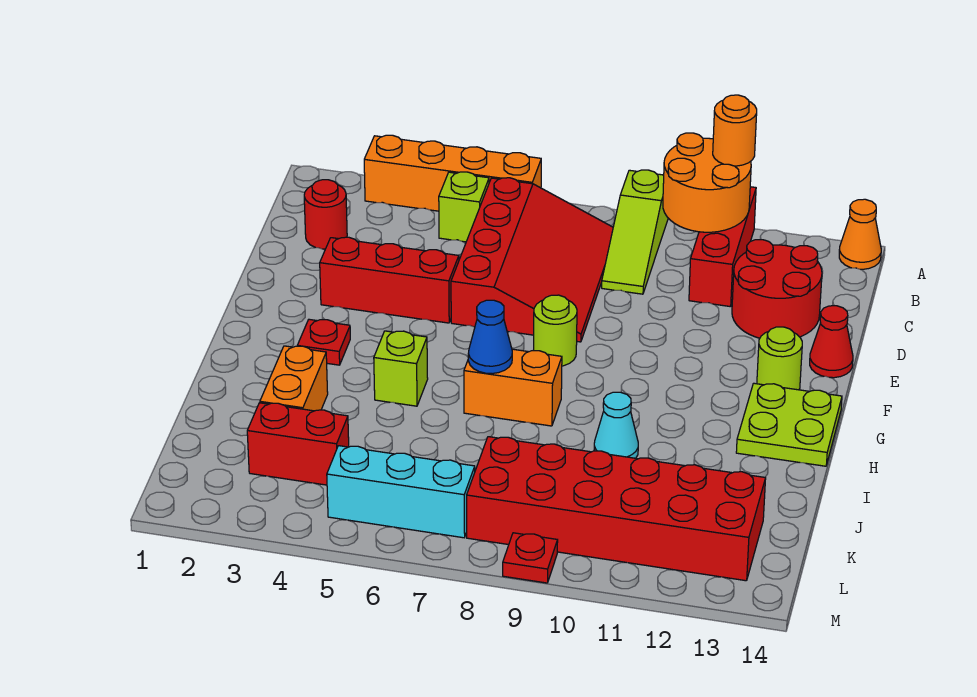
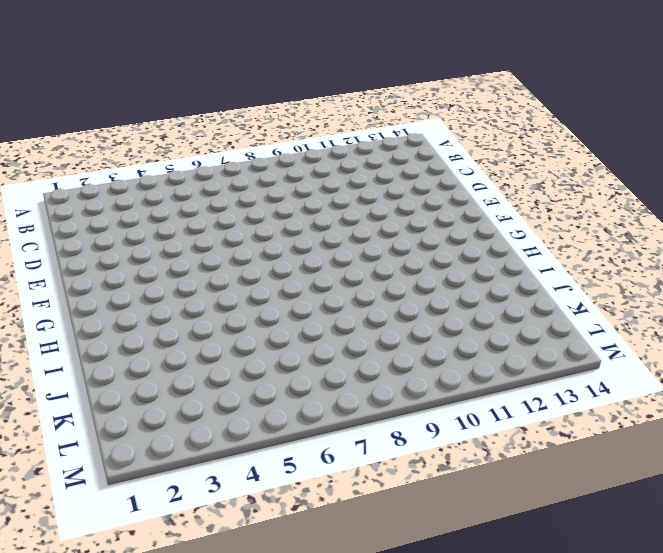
none -> orange 1x4 brick [364,135,541,211]
none -> lime 1x3 slope [602,170,668,294]
none -> red 1x3 brick [689,187,756,307]

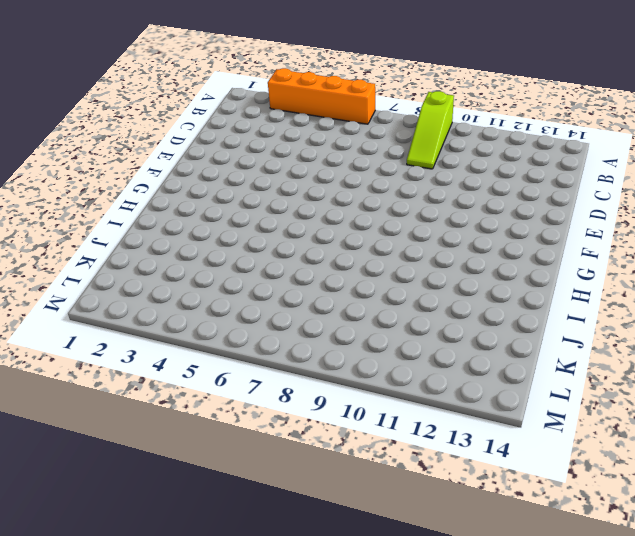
none -> red 1x3 brick [689,187,756,307]
none -> orange 1x1 cone [839,199,881,269]
none -> lime 1x1 brick [439,172,489,242]

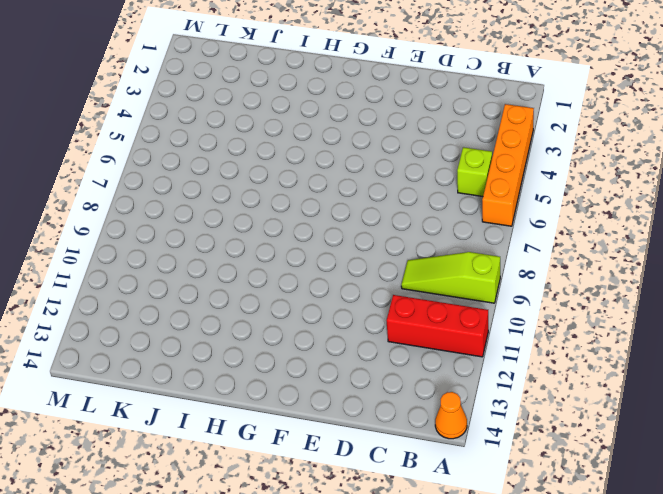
none -> red 3x4 slope [451,178,613,342]
none -> red 1x1 round brick [304,180,347,249]
none -> red 2x2 round brick [732,240,822,338]

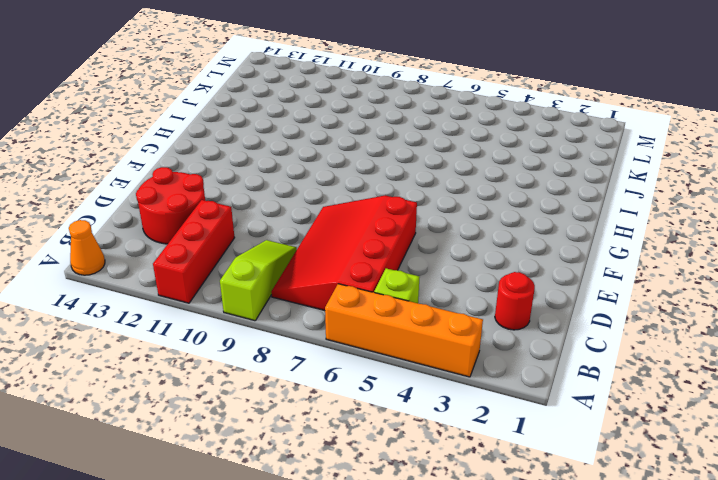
none -> red 1x3 brick [320,237,459,323]
none -> red 1x1 cone [810,306,853,378]
none -> lime 1x1 round brick [533,295,577,366]

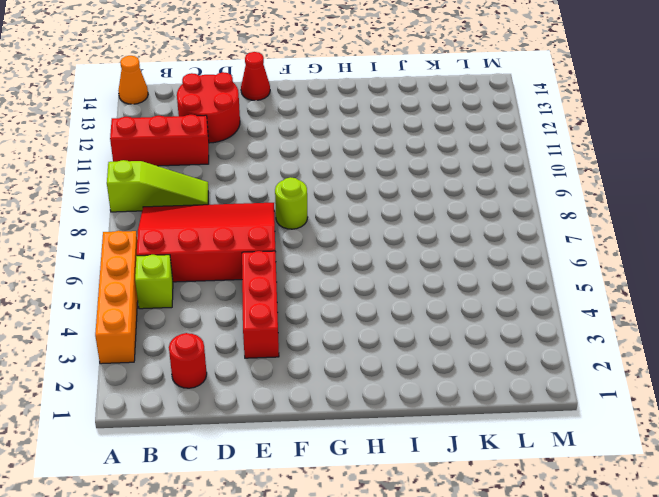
none -> lime 1x1 round brick [757,327,802,390]
none -> red 1x1 plate [297,319,350,365]
none -> lime 2x2 plate [736,383,842,466]

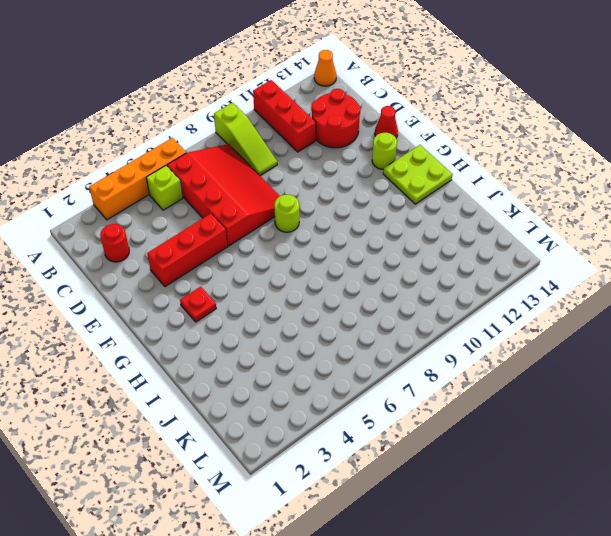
none -> lime 1x1 brick [374,331,428,406]
none -> orange 1x2 brick [464,349,562,426]
none -> orange 1x2 brick [260,346,328,411]

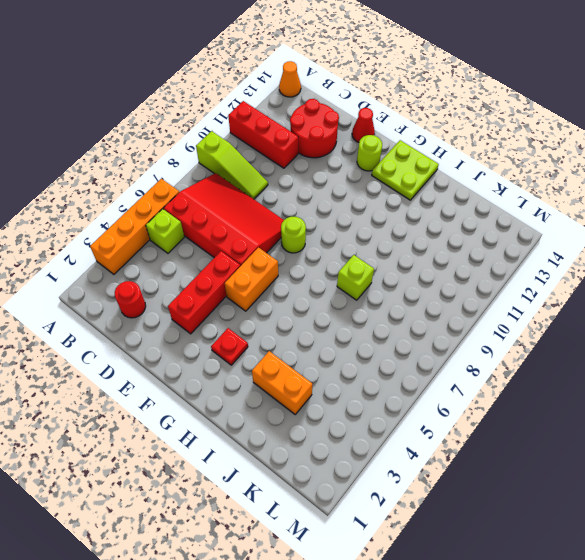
orange 1x2 brick [225,248,278,311] -> orange 1x2 brick moved to [464,349,562,426]
lime 1x1 brick [337,255,374,300] -> lime 1x1 brick moved to [374,331,428,406]
none -> cyan 1x1 cone [594,392,638,458]
none -> red 1x2 brick [247,403,349,485]
none -> red 2x6 brick [467,437,766,581]

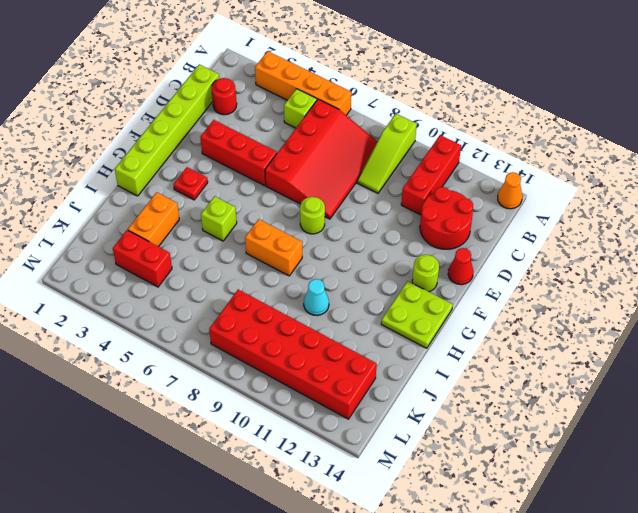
lime 1x6 brick [115,64,219,196] -> none
none -> cyan 1x3 brick [327,446,475,538]
none -> red 1x1 plate [503,533,558,583]
none -> orange 2x2 round brick [663,133,751,232]

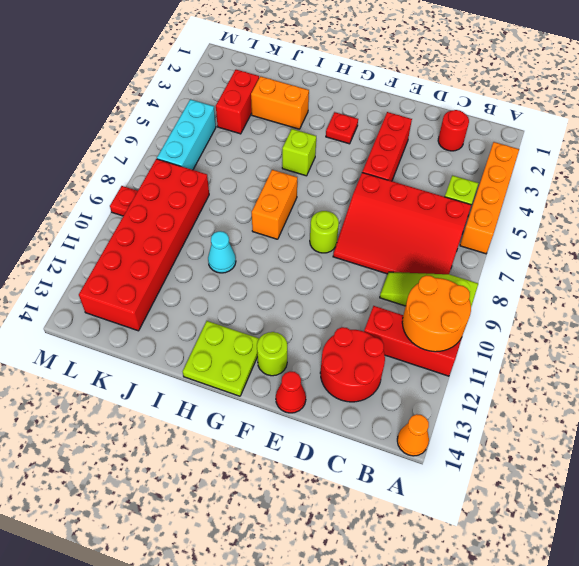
none -> blue 1x1 cone [468,300,512,374]
none -> orange 1x1 round brick [713,95,757,166]

